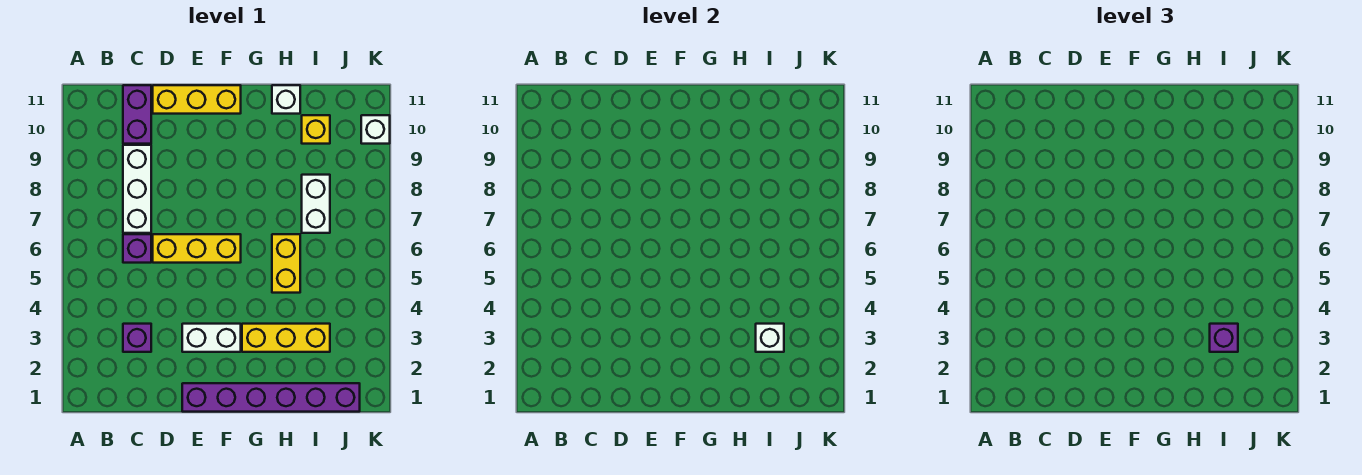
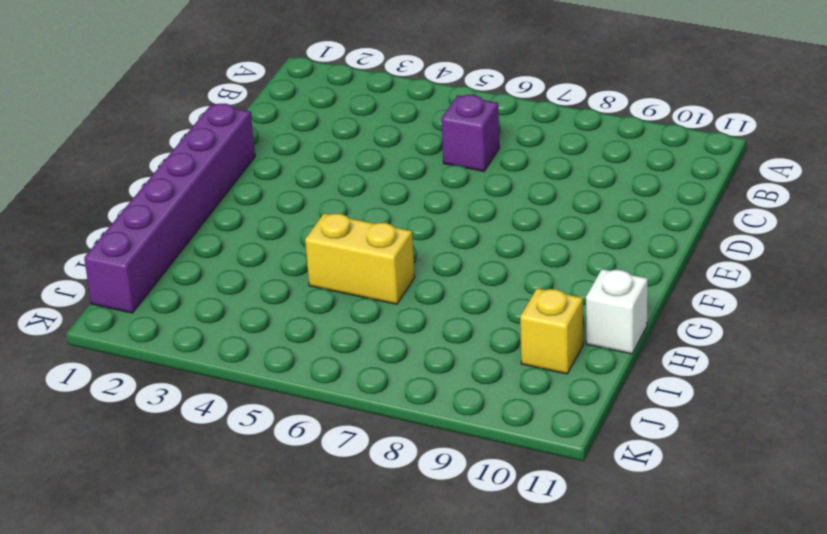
none -> purple 1x1 brick [123,324,151,352]
none -> white 1x3 brick [123,145,151,233]
none -> purple 1x2 brick [123,85,151,144]

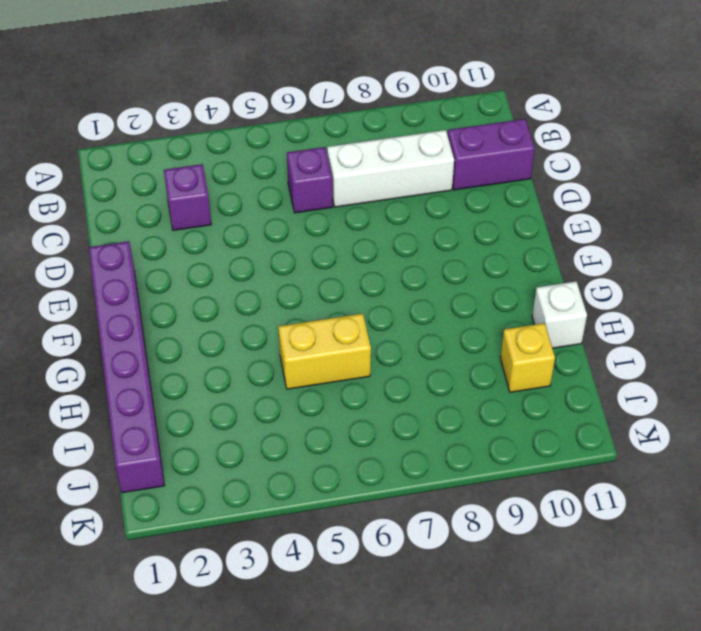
none -> yellow 1x3 brick [153,234,241,263]
none -> yellow 1x3 brick [153,85,241,114]
none -> white 1x2 brick [182,324,241,352]

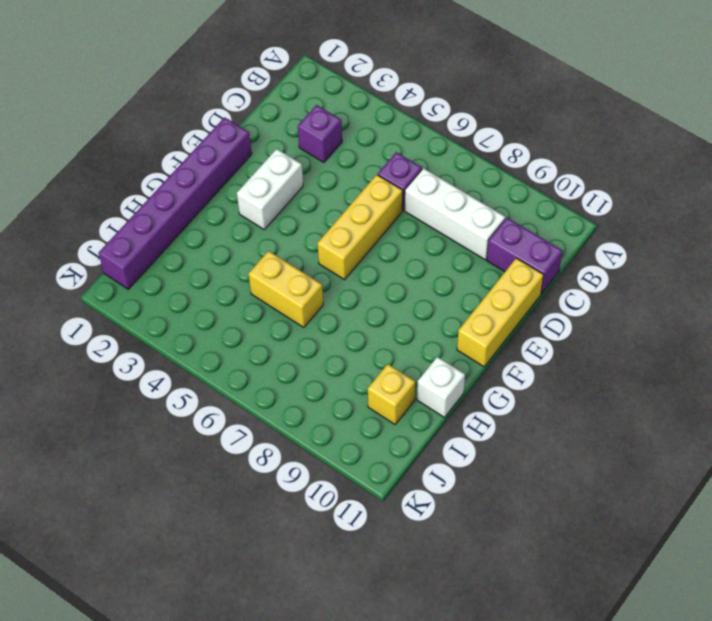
none -> yellow 1x3 brick [242,324,330,352]
none -> white 1x2 brick [302,175,330,233]
none -> white 1x1 brick [361,115,390,144]

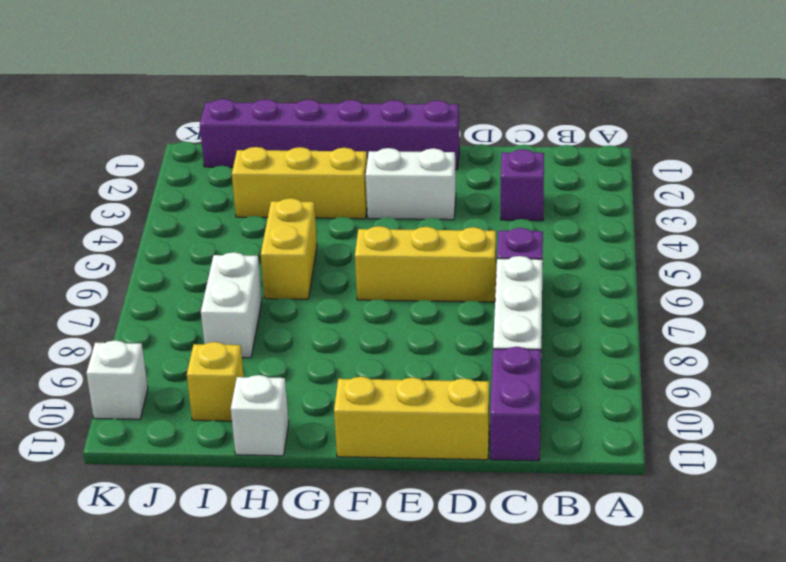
none -> white 1x1 brick [756,324,784,352]
none -> purple 1x1 brick [1210,324,1238,352]

